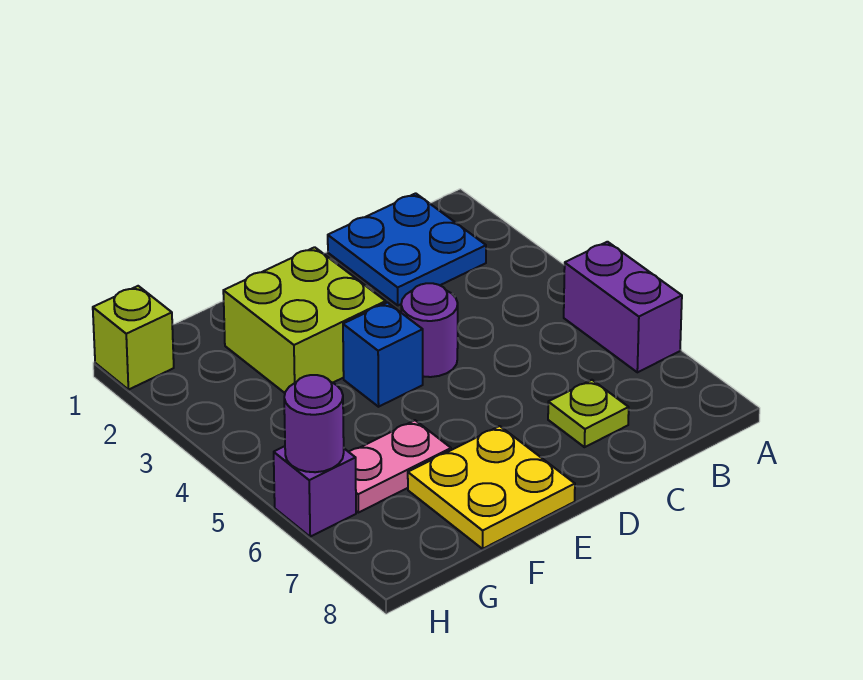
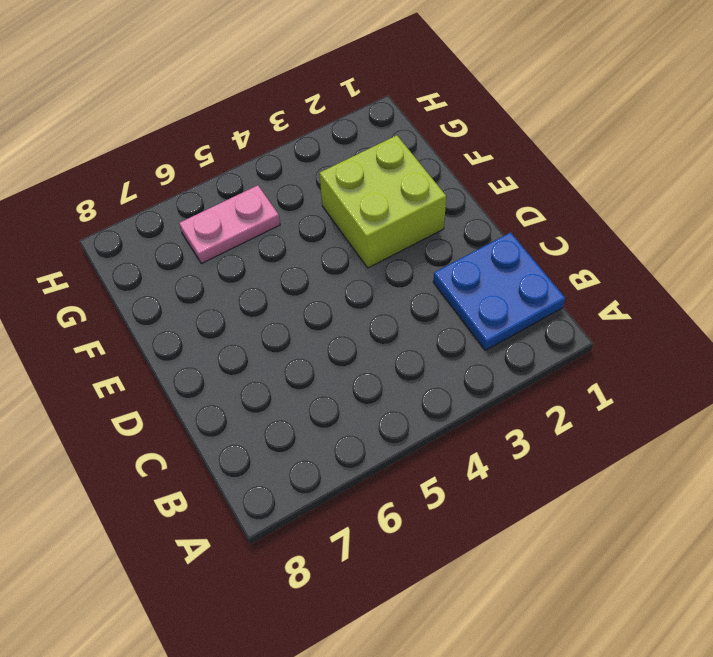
pink 1x2 plate [179,185,280,264] -> pink 1x2 plate turned to [349,420,451,513]
none -> purple 1x2 brick [564,242,682,372]
none -> lime 1x1 plate [548,380,629,447]

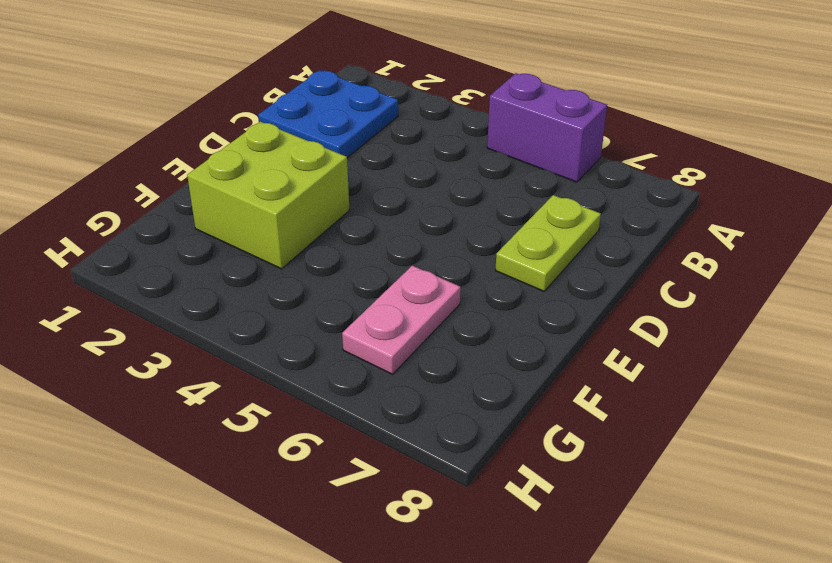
lime 1x2 plate [495,195,601,291] -> lime 1x1 plate [548,380,629,447]
none -> purple 1x1 round brick [401,283,458,377]
none -> blue 1x1 brick [343,303,423,407]

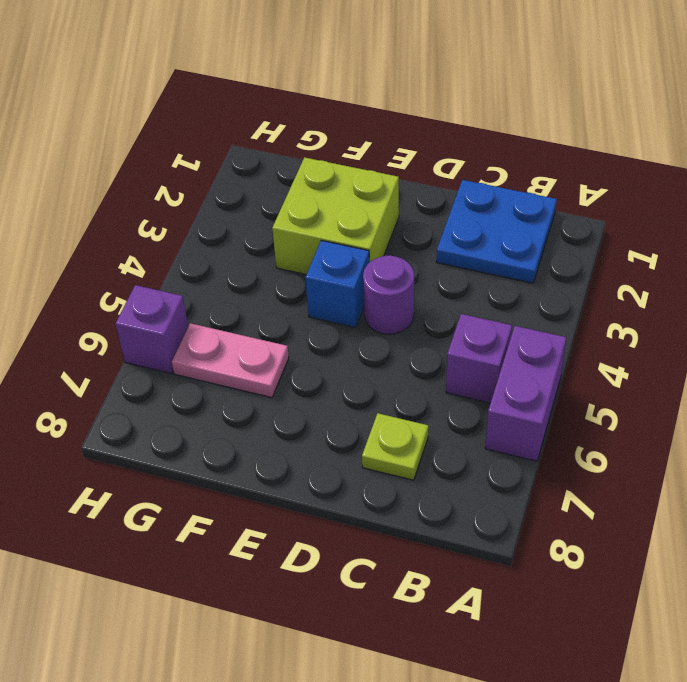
purple 1x1 brick [446,314,512,403] -> none
none -> yellow 2x2 plate [408,426,575,549]
none -> lime 1x1 brick [93,286,174,390]

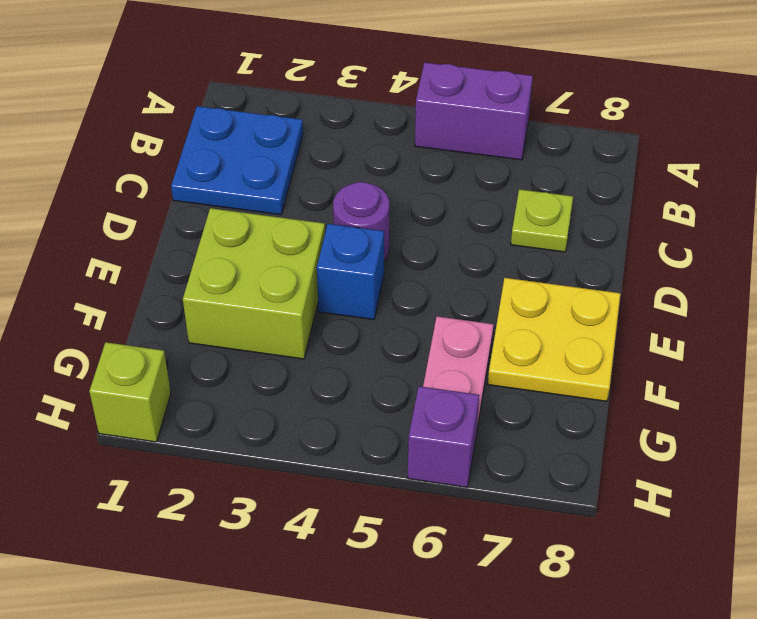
none -> purple 1x1 round brick [284,375,344,472]

